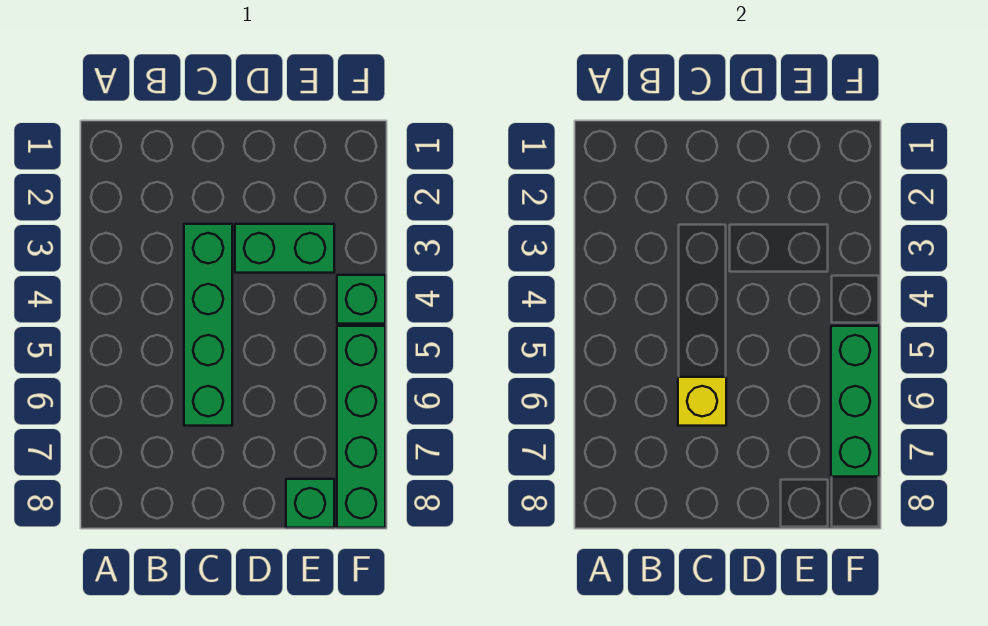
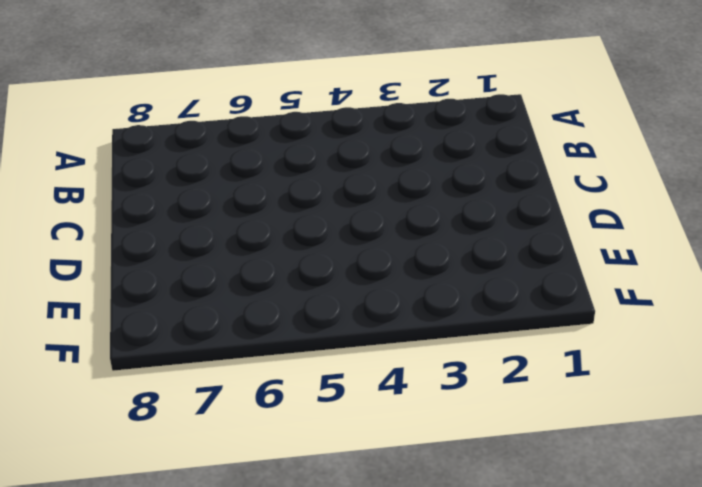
none -> green 1x4 brick [184,224,232,426]
none -> green 1x2 brick [235,224,334,273]

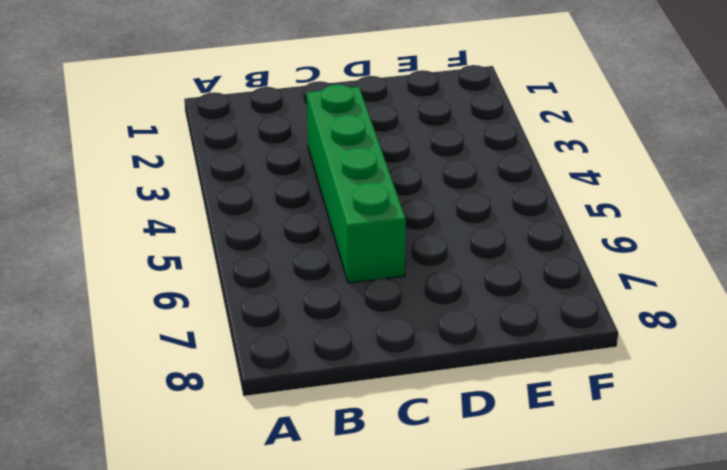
none -> green 1x2 brick [235,224,334,273]
none -> green 1x1 brick [286,479,334,528]

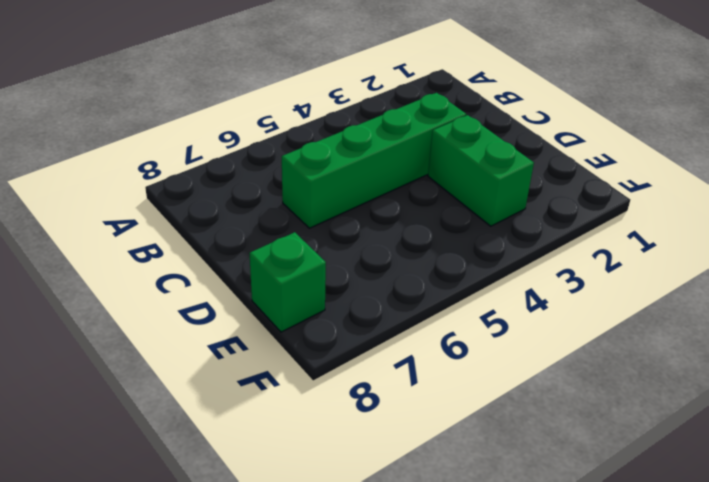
none -> green 1x1 brick [337,275,385,324]
none -> green 1x4 brick [337,326,385,528]

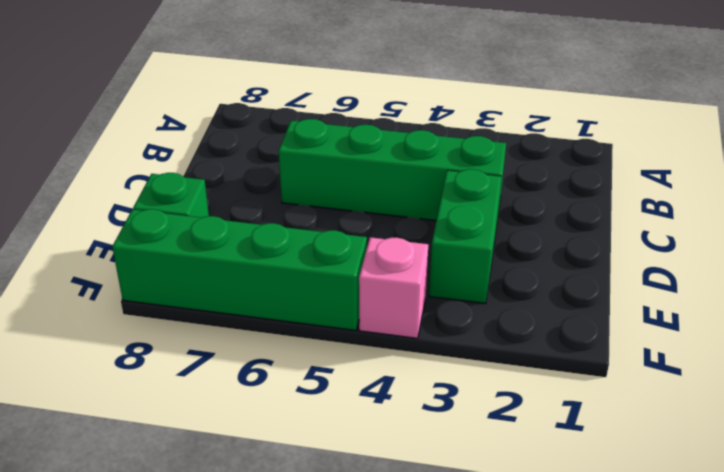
pink 1x1 brick [359,237,428,338] -> green 1x1 brick [337,275,385,324]
none -> yellow 1x1 brick [678,377,726,426]
none -> green 1x3 brick [831,326,879,477]

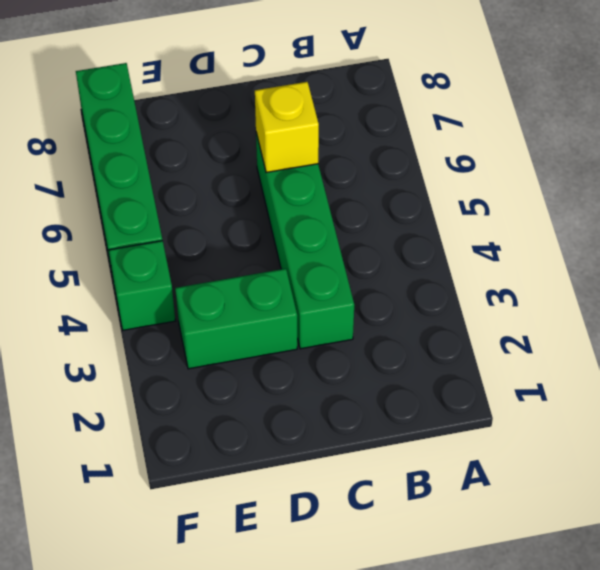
none -> green 1x1 brick [286,479,334,528]
none -> green 1x3 brick [831,326,879,477]

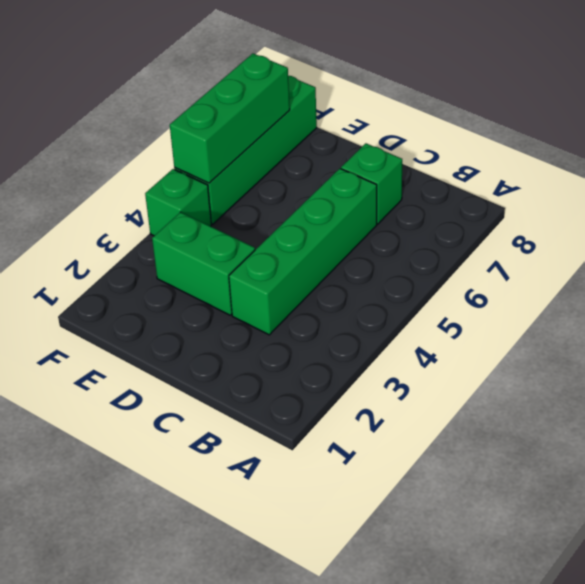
green 1x1 brick [341,143,402,224] -> green 1x1 brick moved to [286,479,334,528]
none -> yellow 1x1 brick [678,377,726,426]

